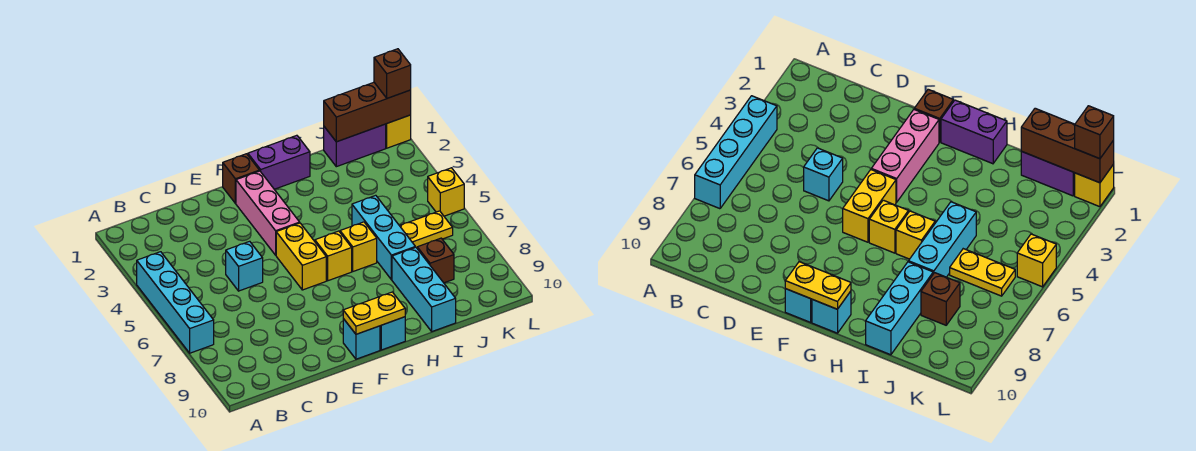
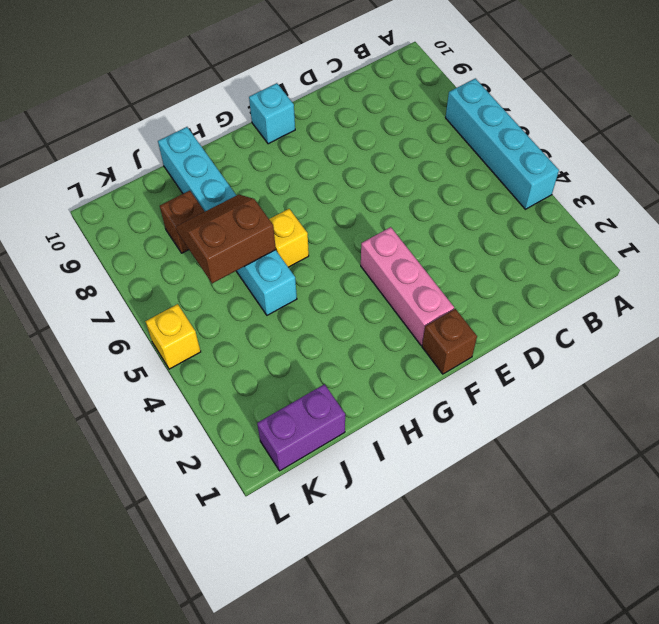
brown 2x2 slope [176,195,276,283] -> none
none -> cyan 1x1 brick [226,241,263,291]
none -> yellow 1x2 brick [276,223,326,290]
none -> purple 1x2 brick [248,135,310,189]

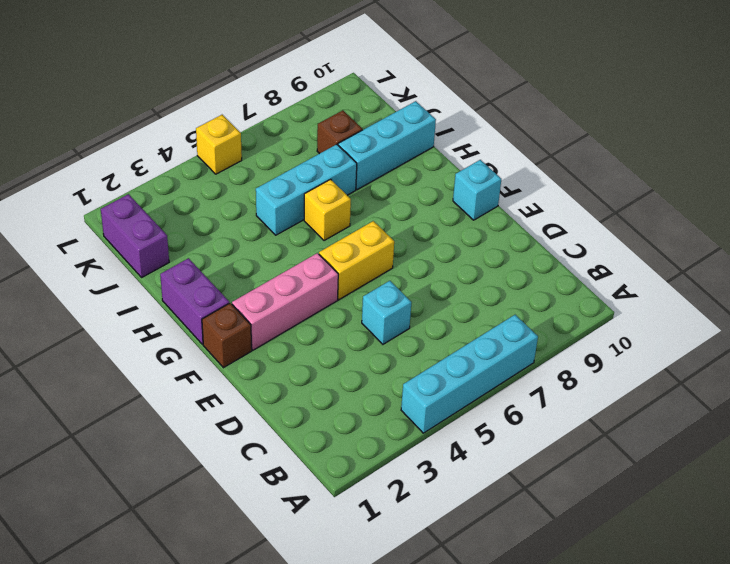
none -> yellow 1x1 brick [315,231,352,281]
none -> cyan 1x1 brick [380,317,405,350]
none -> yellow 1x2 plate [400,211,453,248]

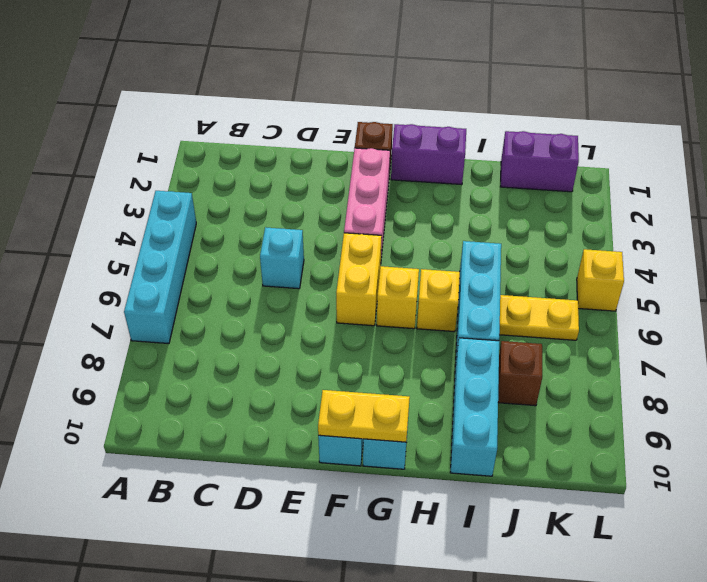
none -> yellow 1x1 brick [386,115,411,148]
none -> brown 1x3 brick [324,82,411,142]
none -> brown 1x1 brick [374,49,411,98]

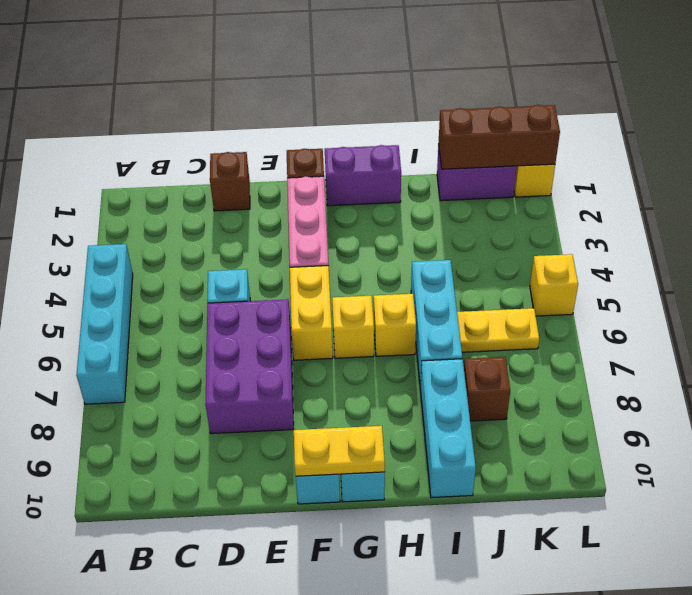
brown 1x1 brick [210,152,250,211] -> brown 1x1 brick moved to [374,49,411,98]
purple 2x3 brick [205,299,294,434] -> none

